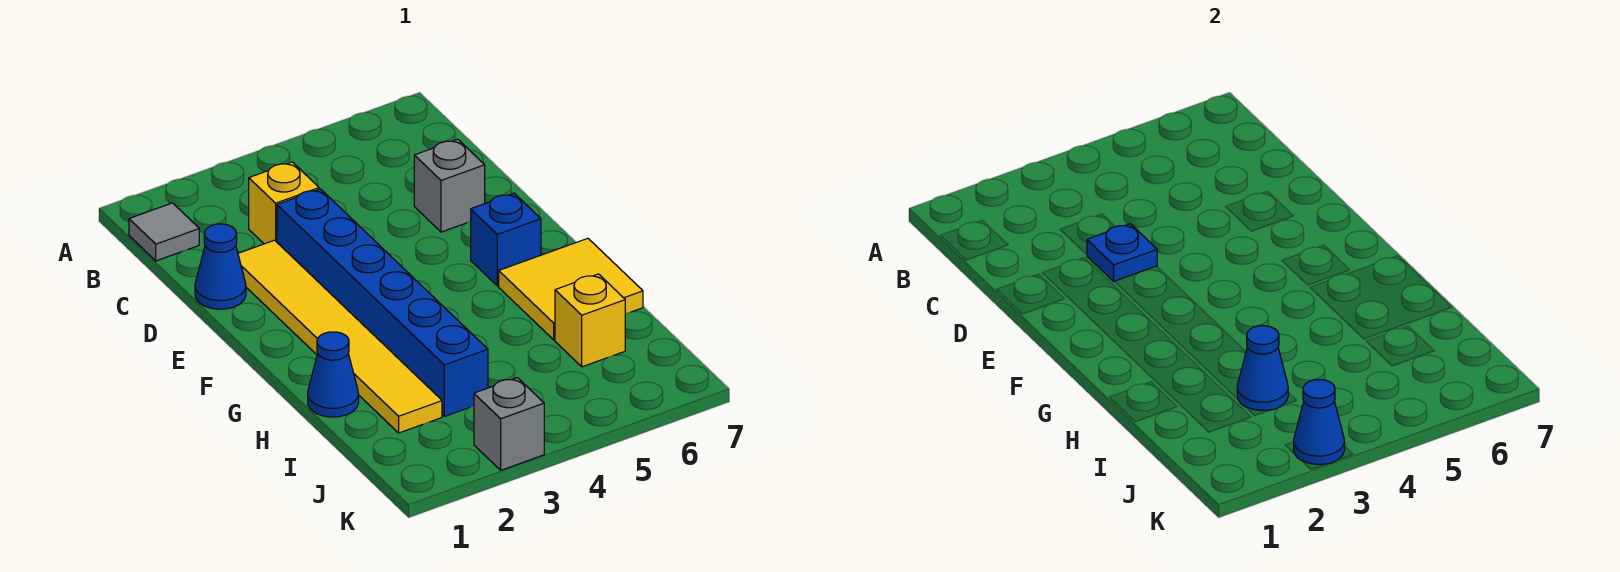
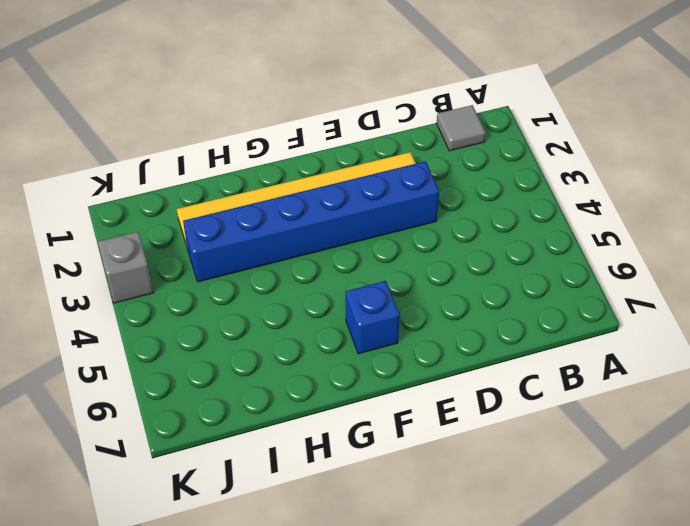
none -> yellow 1x1 brick [249,162,319,244]
none -> blue 1x1 cone [195,224,246,309]
none -> grey 1x1 brick [414,139,485,232]

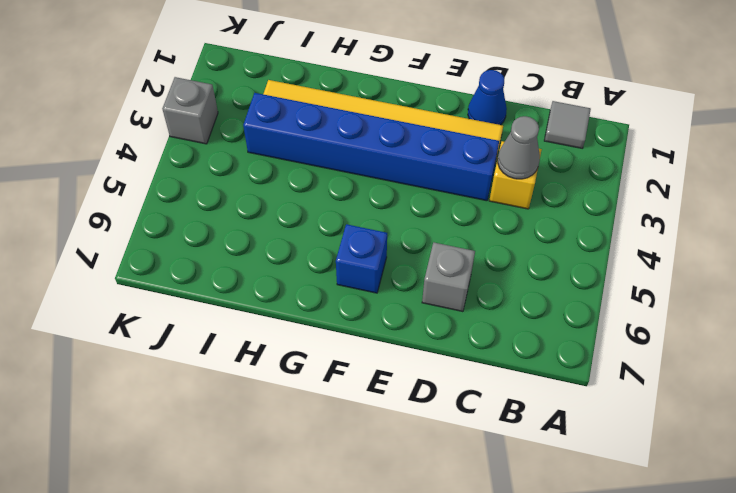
grey 1x1 cone [498,116,540,179] -> none
none -> yellow 2x2 tile [499,238,643,340]
none -> blue 1x1 cone [308,332,359,417]
none -> yellow 1x1 brick [555,274,625,367]

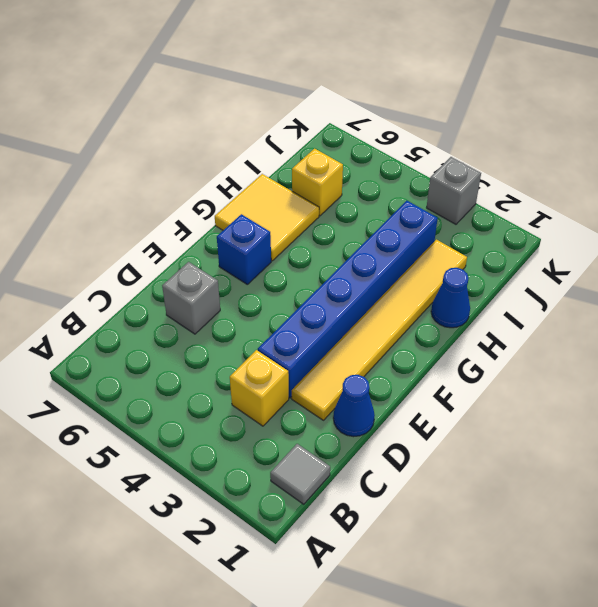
none -> blue 1x1 plate [1087,224,1157,282]
none -> blue 1x1 cone [1237,326,1288,410]
none -> blue 1x1 cone [1294,380,1345,464]

